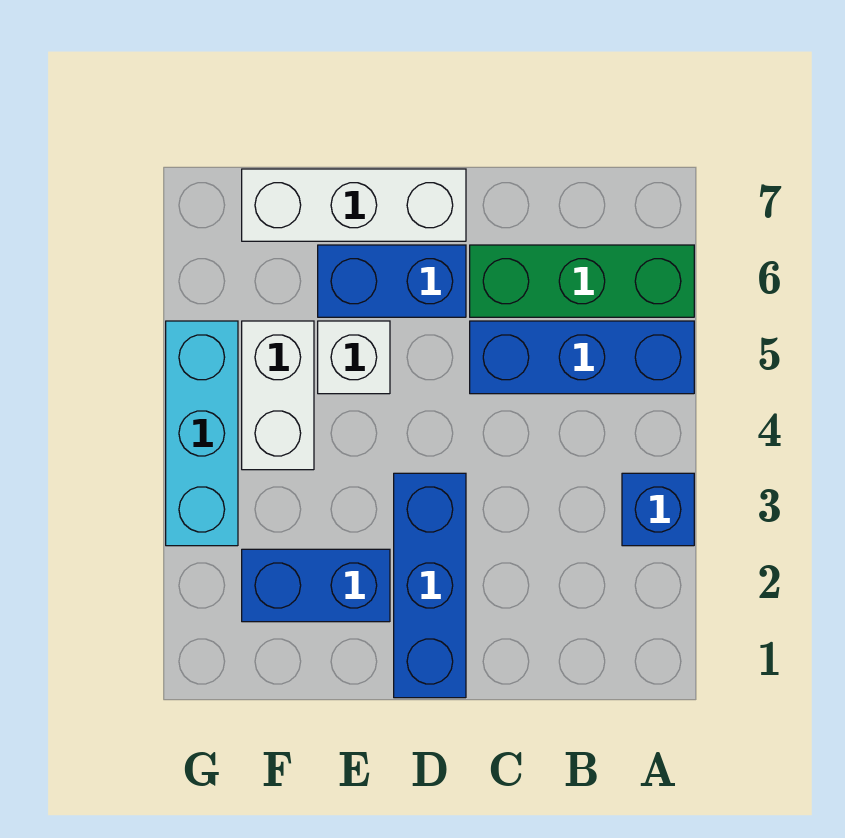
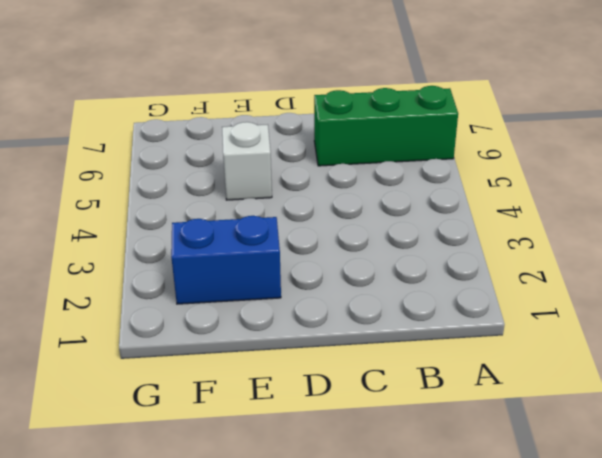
none -> blue 1x1 brick [622,473,694,546]
none -> blue 1x3 brick [470,321,694,394]

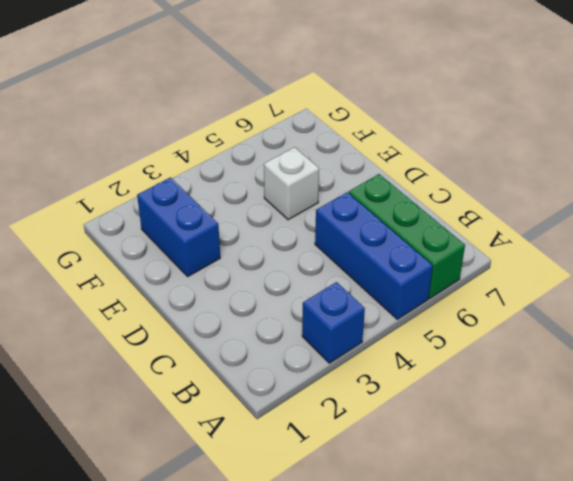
none -> blue 1x3 brick [394,473,466,698]
none -> blue 1x2 brick [318,245,466,317]

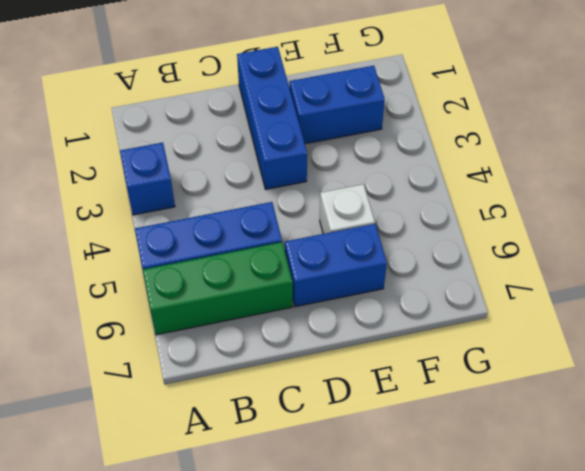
none -> white 1x3 brick [242,169,466,241]
none -> white 1x2 brick [242,321,314,470]

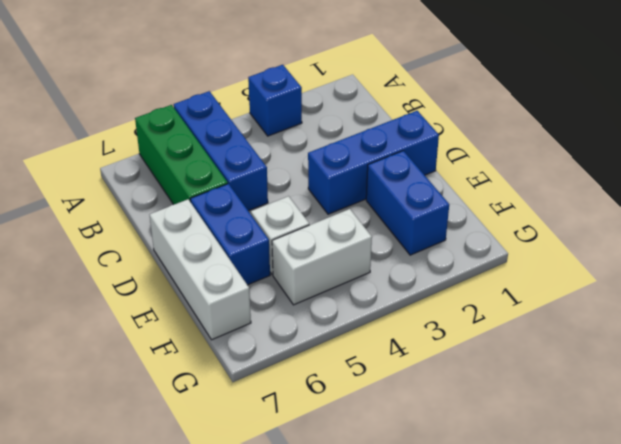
none -> cyan 1x3 brick [166,321,238,546]

